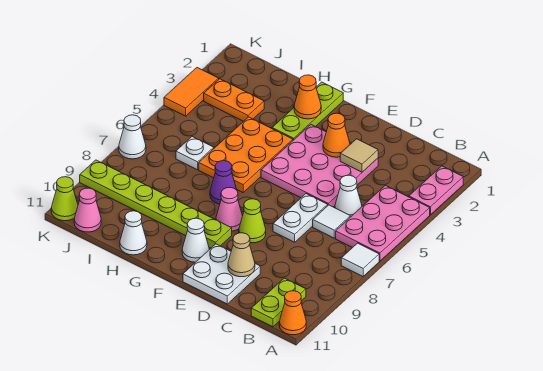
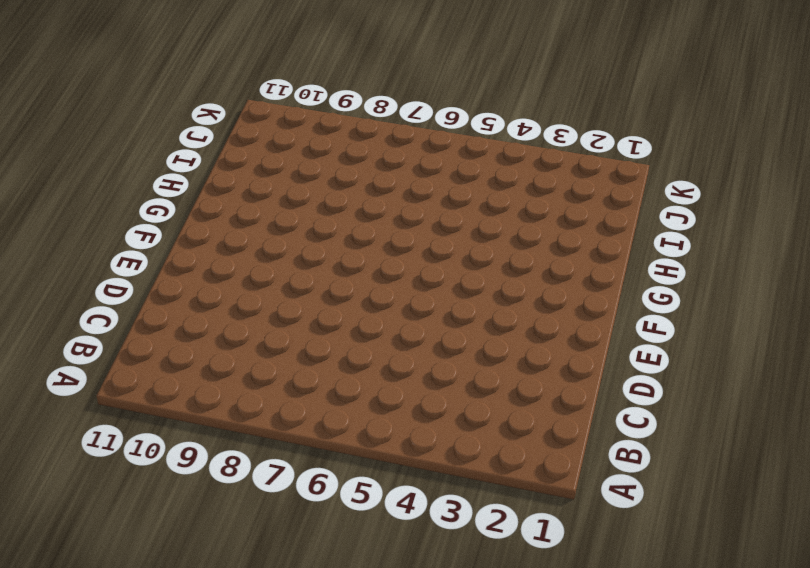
none -> pink 1x2 plate [409,166,463,215]
none -> pink 2x3 plate [336,185,430,261]
none -> white 1x1 tile [341,243,379,276]

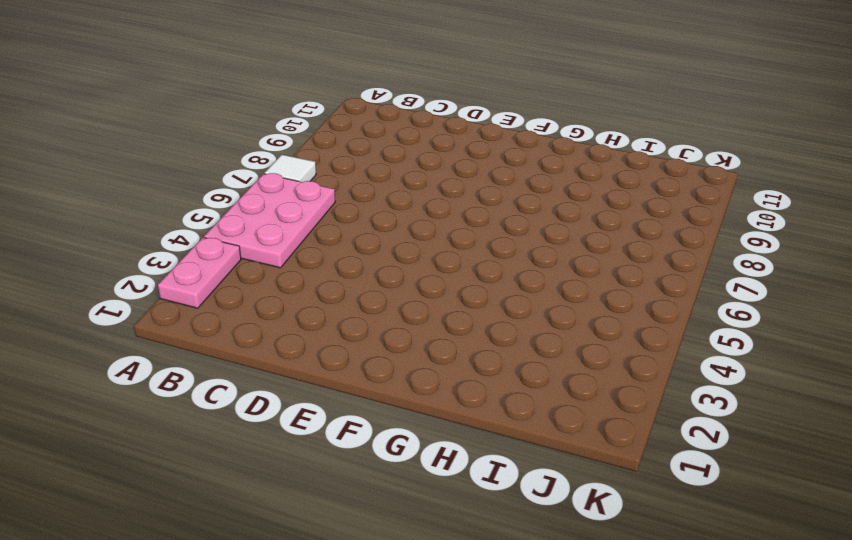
none -> orange 1x1 cone [279,291,306,335]
none -> lime 1x2 plate [251,278,306,327]
none -> white 1x1 cone [335,175,362,217]

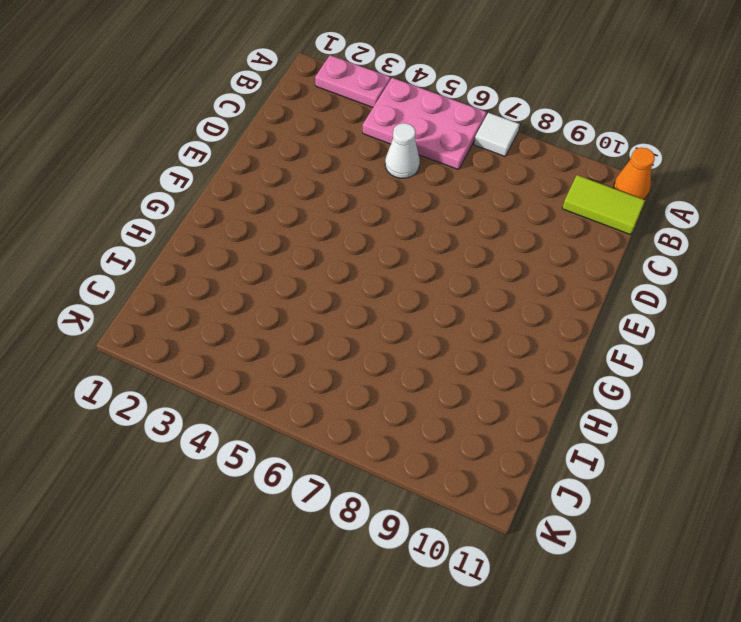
lime 1x2 tile [562,175,645,235] -> lime 1x2 plate [251,278,306,327]
none -> white 1x1 tile [313,205,350,238]
none -> pink 3x3 plate [261,125,378,207]
none -> white 1x2 plate [273,194,328,242]

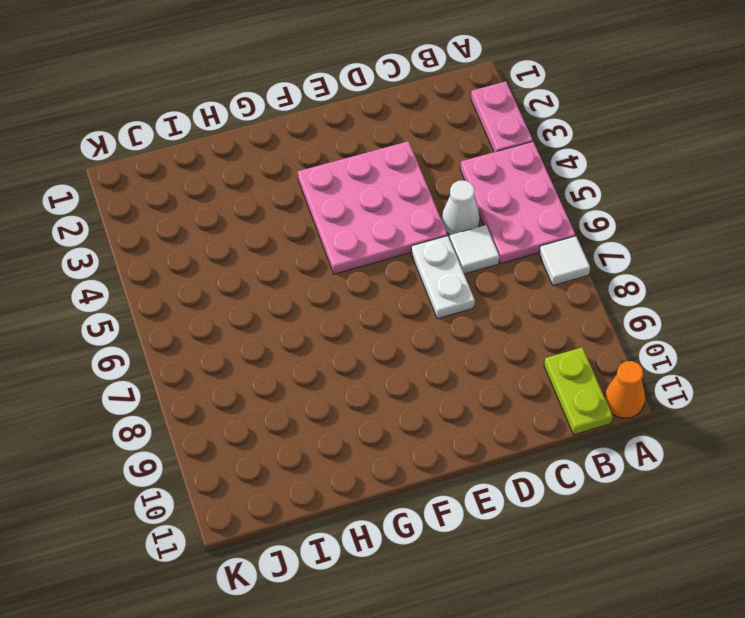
none -> white 2x2 plate [183,244,260,304]
none -> lime 1x1 cone [239,199,266,243]
none -> pink 1x1 cone [216,187,242,231]

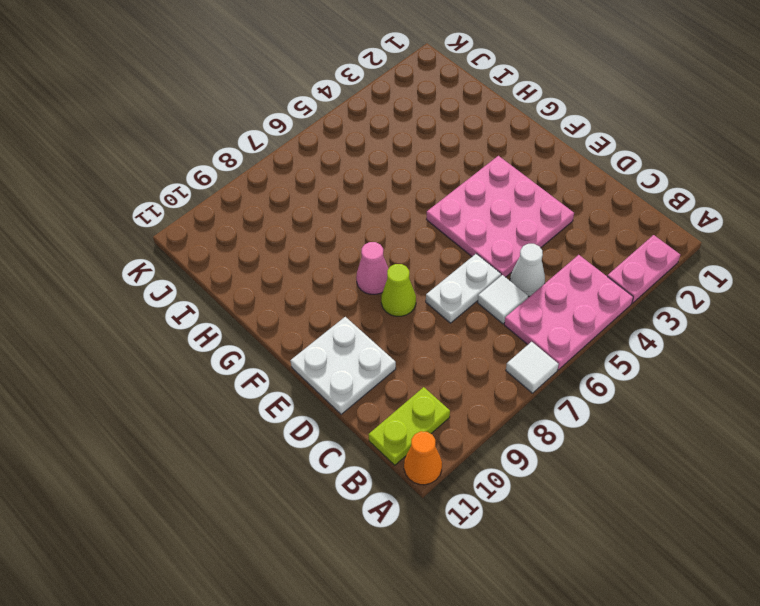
none -> lime 1x6 plate [80,160,232,248]
none -> white 1x1 cone [182,218,209,262]
none -> lime 1x3 plate [272,82,343,140]

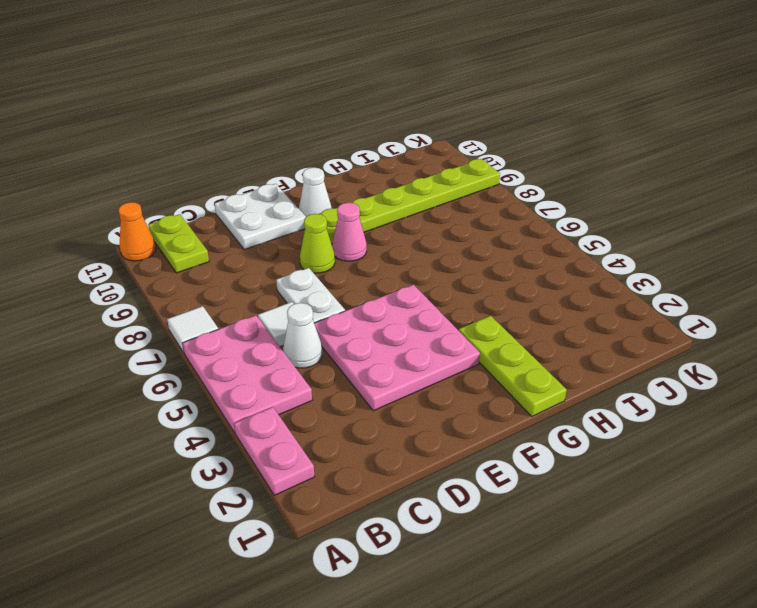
none -> orange 2x3 plate [199,117,293,192]
none -> purple 1x1 cone [210,161,237,204]
none -> white 1x1 cone [120,211,147,255]

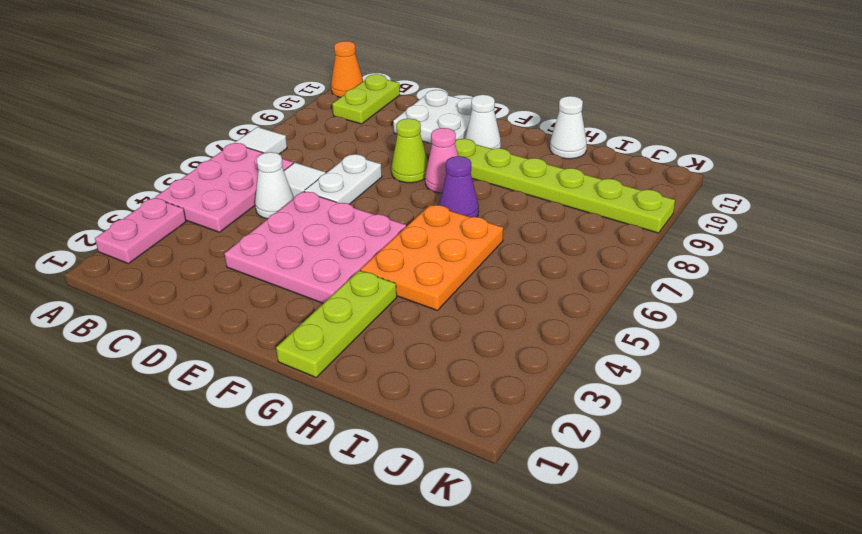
none -> orange 1x2 plate [204,79,264,121]
none -> white 1x1 plate [176,137,214,170]
none -> pink 1x1 cone [74,188,101,232]

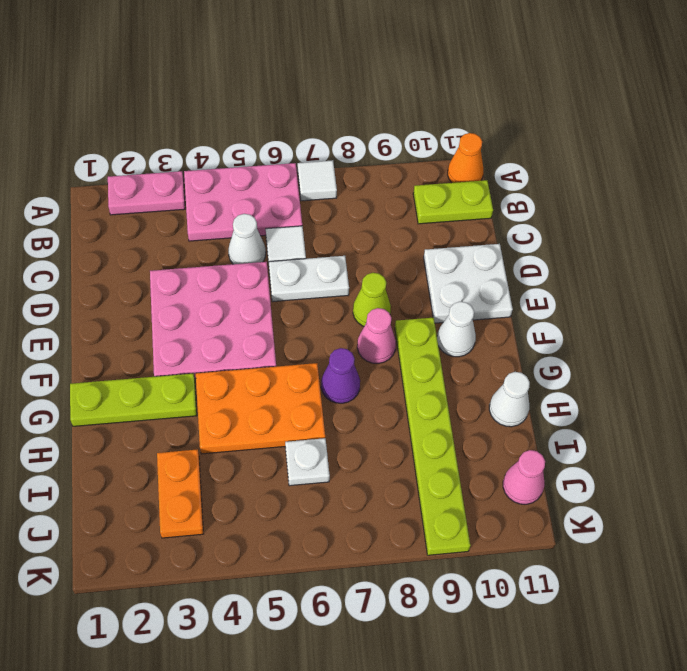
none -> orange 1x2 tile [164,68,219,116]
none -> white 1x1 cone [119,115,146,159]
none -> lime 1x1 cone [51,177,78,221]

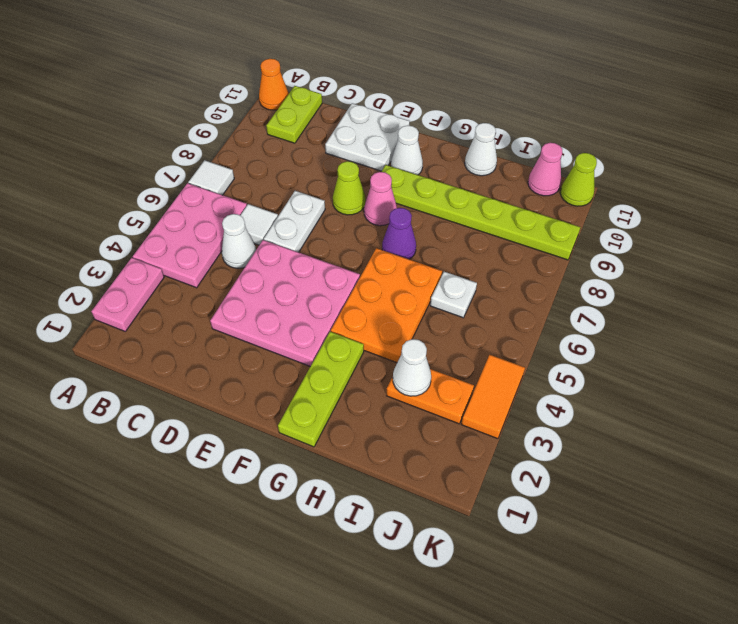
white 1x1 cone [393,339,431,396] -> white 1x1 cone moved to [119,115,146,159]
none -> tan 1x1 tile [340,139,378,172]
none -> tan 1x1 cone [228,233,255,277]
none -> orange 1x1 cone [323,113,350,157]

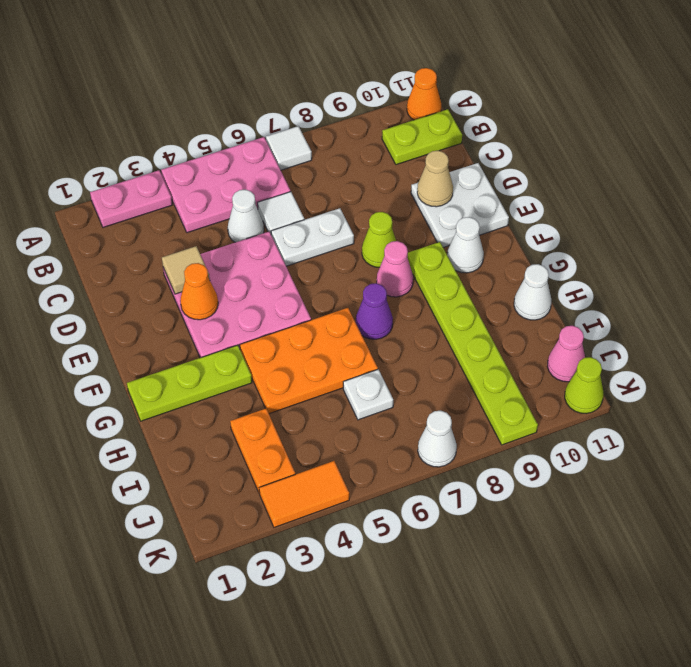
none -> orange 1x1 cone [294,75,321,119]

